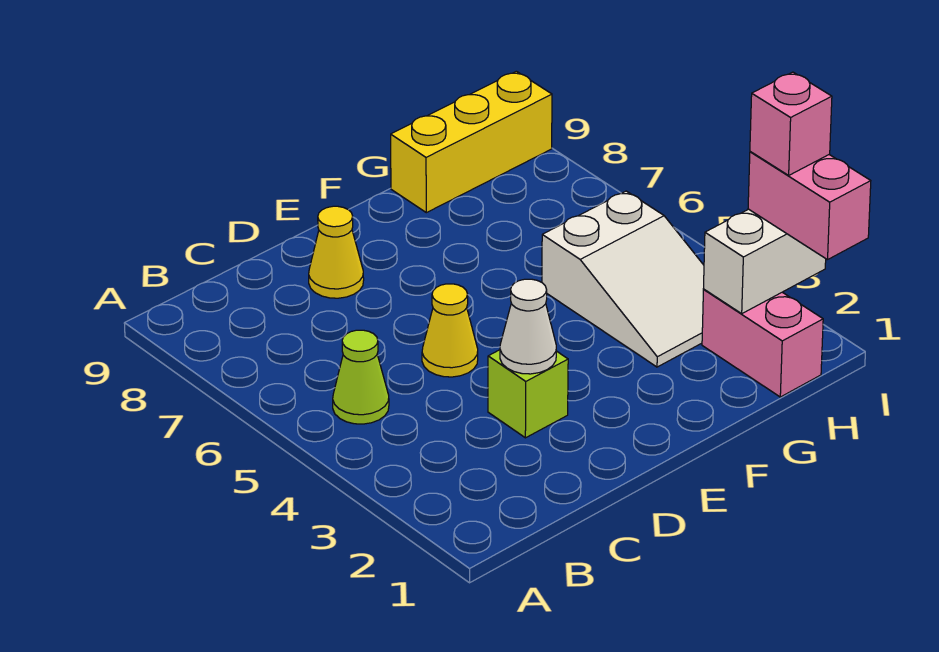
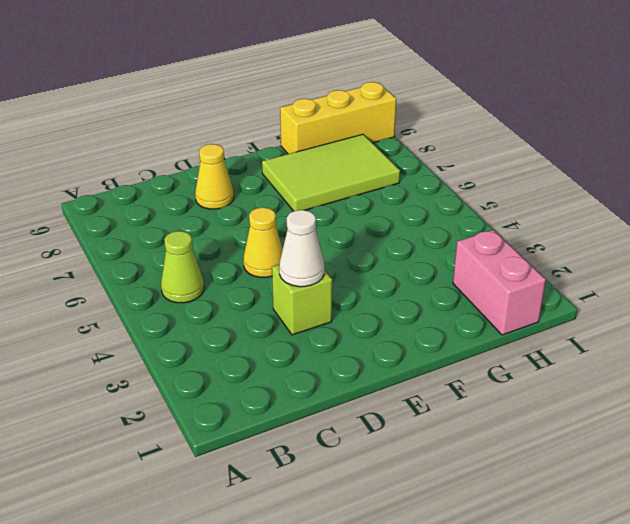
lime 2x3 tile [262,134,400,211] -> none
none -> white 2x3 slope [542,191,704,367]
none -> white 1x2 brick [703,209,826,314]

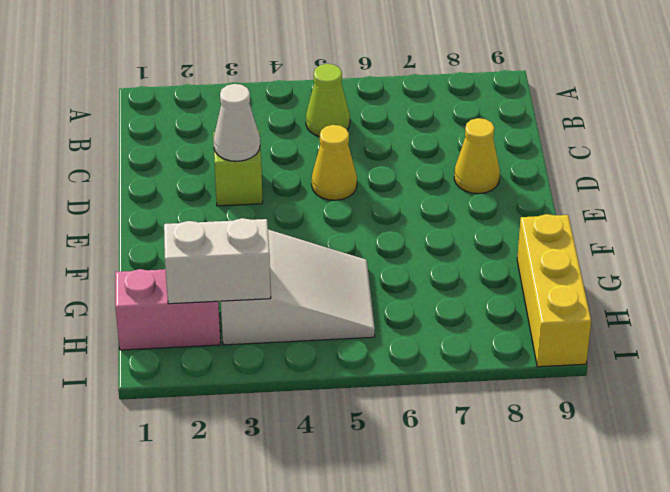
white 2x3 slope [221,230,375,345] -> white 2x3 slope turned to [542,191,704,367]
white 1x2 brick [164,218,271,304] -> white 1x2 brick turned to [703,209,826,314]
none -> pink 1x2 brick [748,152,871,260]
none -> pink 1x1 brick [750,72,832,175]

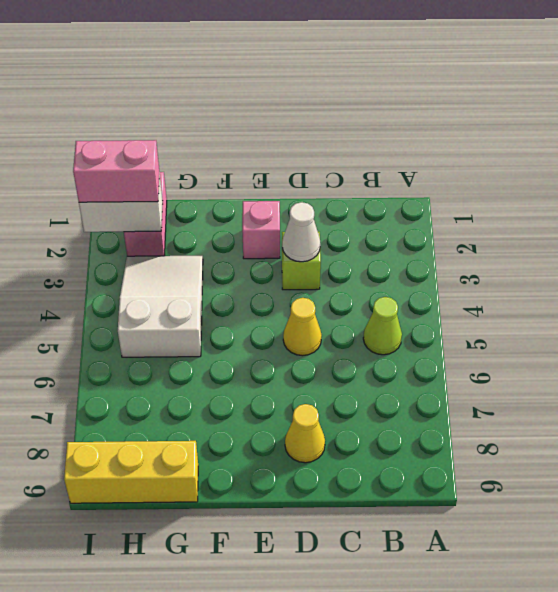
pink 1x1 brick [242,201,280,259] -> pink 1x1 brick moved to [750,72,832,175]
pink 1x2 brick [73,140,159,202] -> pink 1x2 brick turned to [748,152,871,260]

